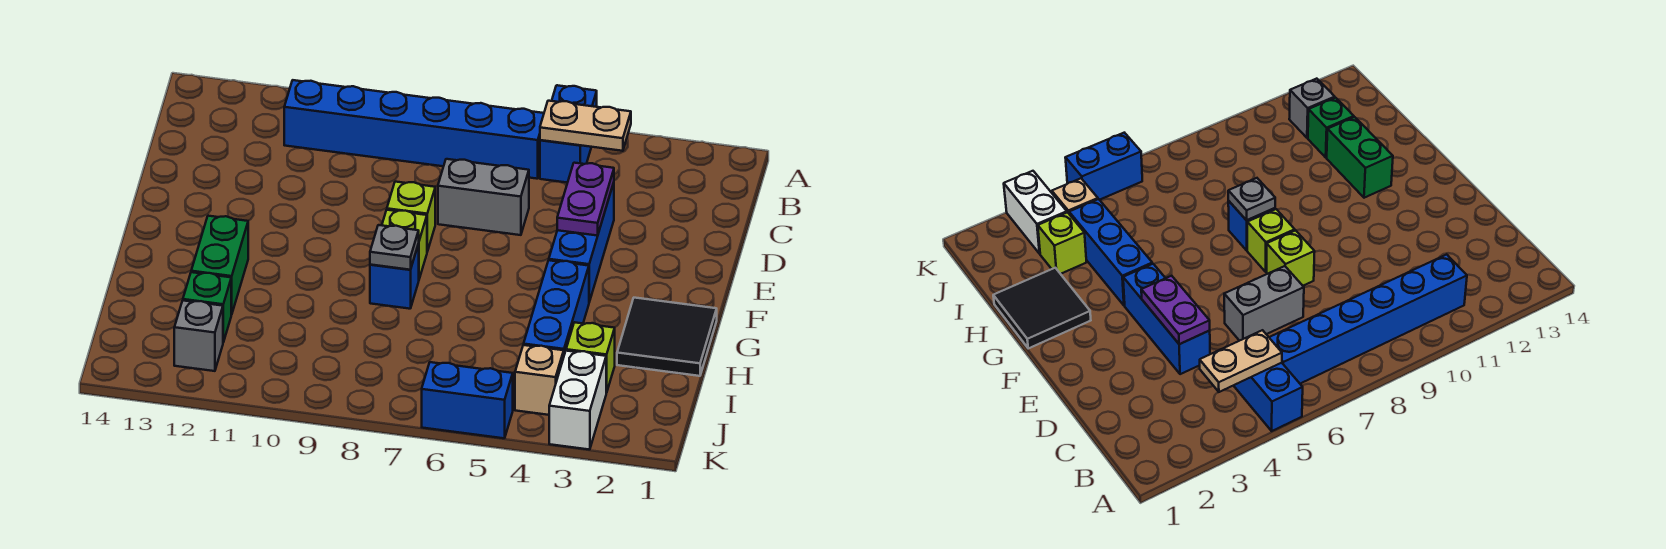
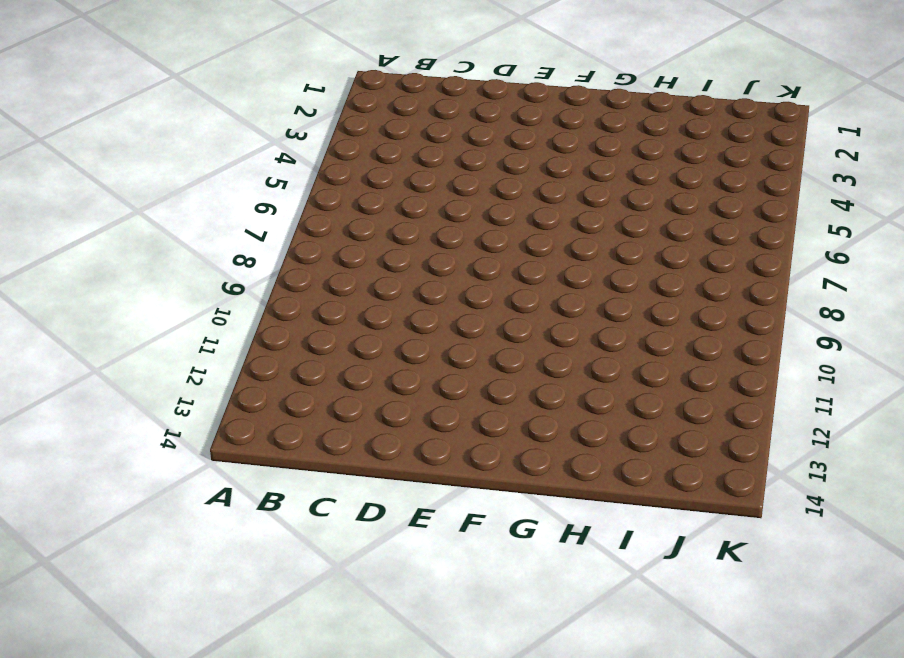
none -> blue 1x2 brick [540,85,597,183]
none -> blue 1x6 brick [284,80,544,179]
none -> blue 1x3 brick [549,183,614,302]

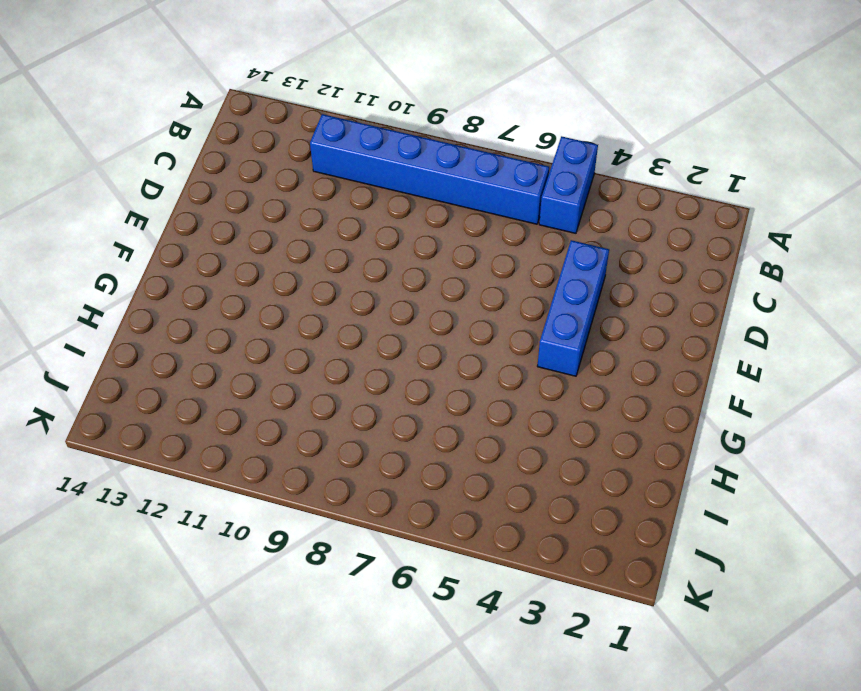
none -> grey 1x2 brick [438,159,529,235]
none -> lime 1x1 brick [387,182,435,252]
none -> lime 1x1 brick [382,210,427,279]

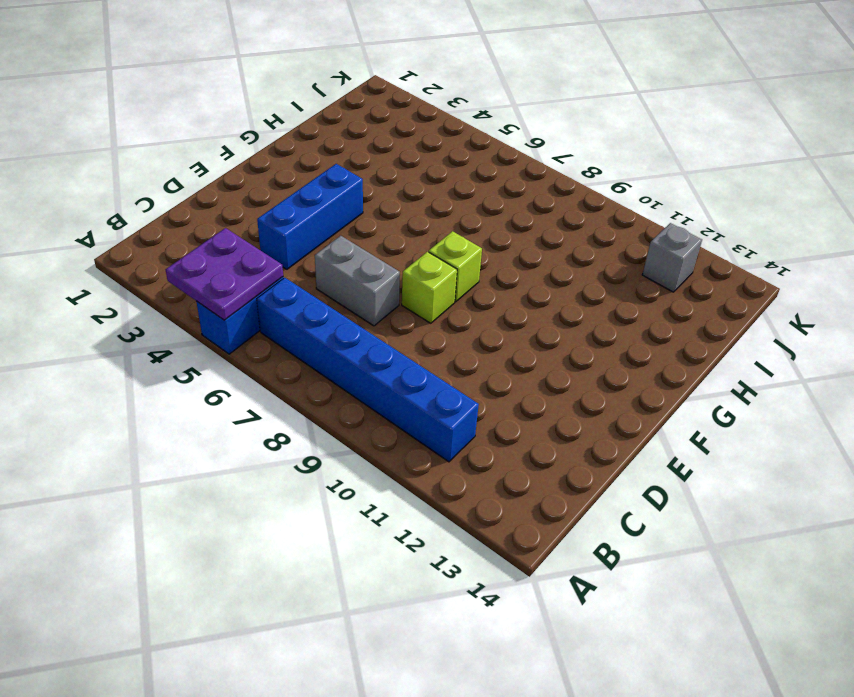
purple 2x2 plate [166,228,283,320] -> tan 1x2 plate [540,101,631,151]
none -> black 2x2 tile [617,298,717,376]
none -> blue 1x3 brick [524,260,589,355]
none -> blue 1x1 brick [370,244,419,309]

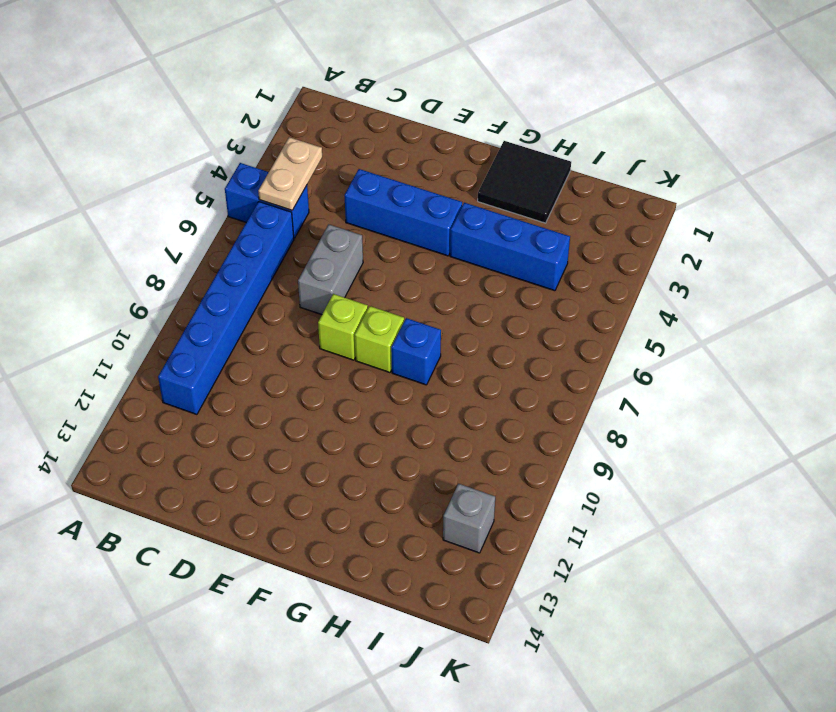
none -> green 1x2 brick [191,216,248,314]
none -> lime 1x1 brick [566,322,615,393]
none -> green 1x1 brick [183,272,232,342]

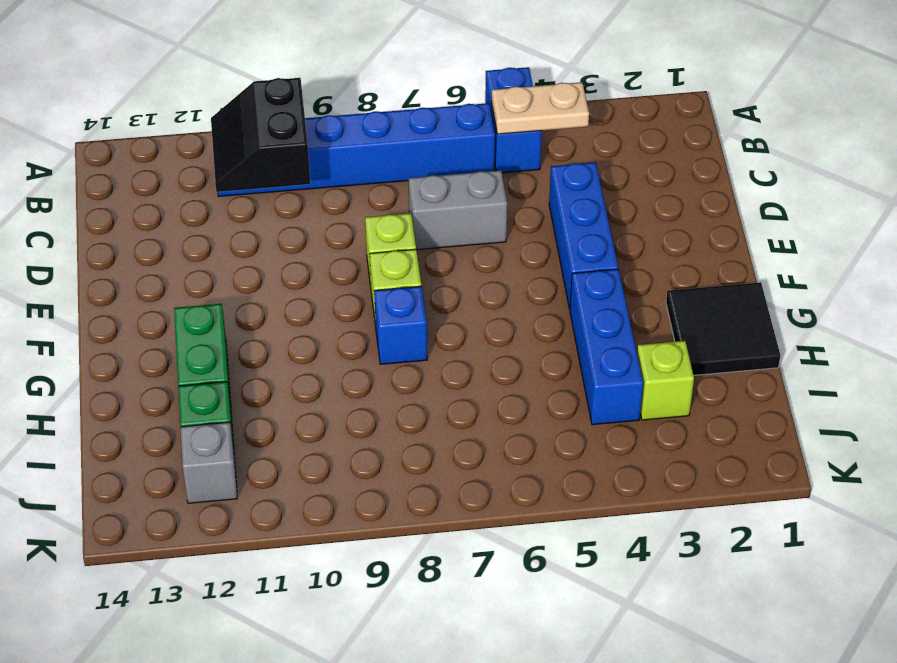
black 2x2 slope [211,78,310,192] -> none
none -> white 1x2 brick [549,351,606,450]
none -> tan 1x1 brick [515,345,564,415]
none -> blue 1x2 brick [422,362,513,438]

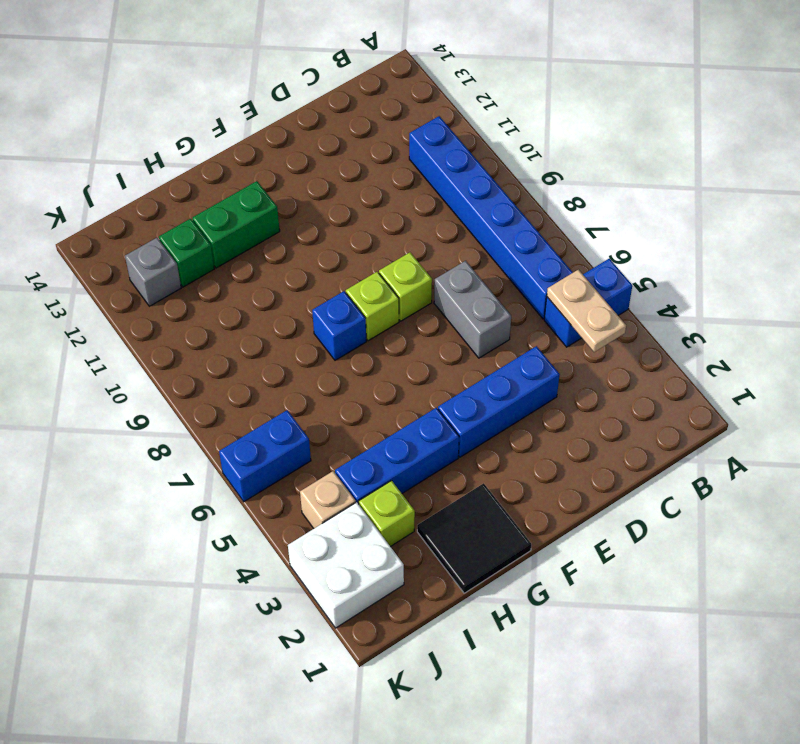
white 2x2 brick [288,502,404,628] -> white 1x2 brick [549,351,606,450]
blue 1x2 brick [219,410,311,502] -> blue 1x2 brick turned to [422,362,513,438]
none -> purple 1x2 plate [557,163,614,236]
none -> grey 1x1 plate [370,225,419,270]

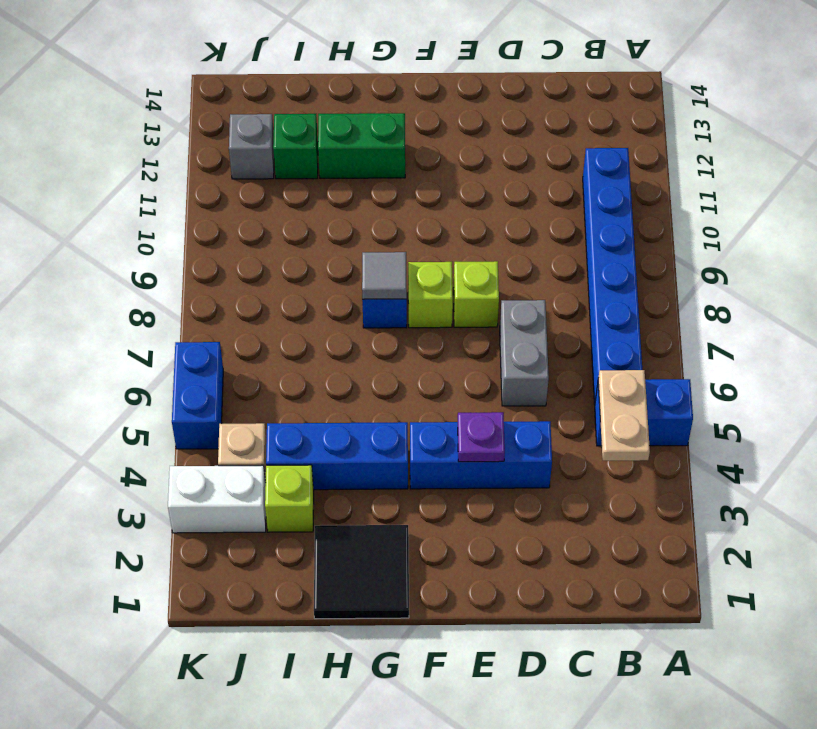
purple 1x1 plate [458,412,505,462] -> purple 1x2 plate [557,163,614,236]
grey 1x1 tile [362,252,407,299] -> grey 1x1 plate [370,225,419,270]

